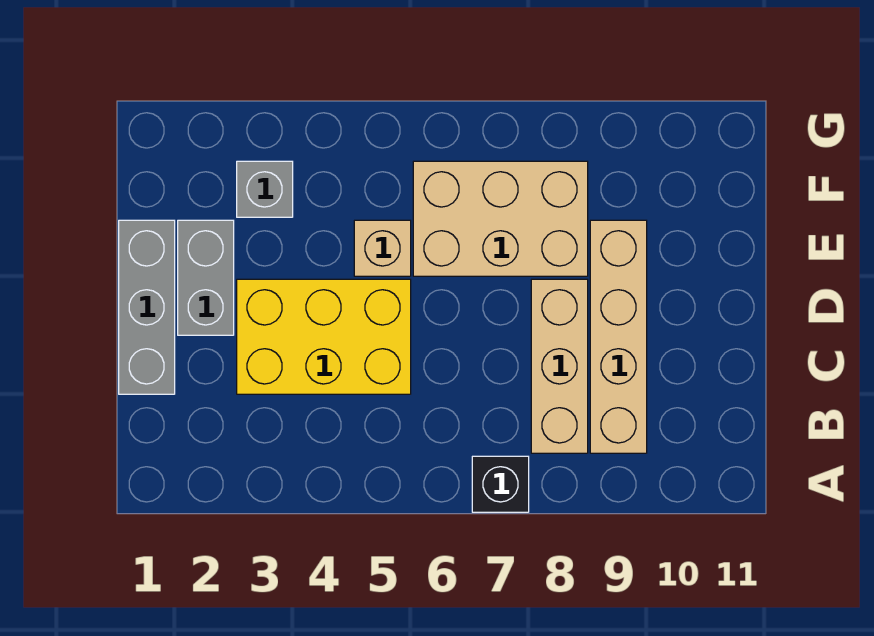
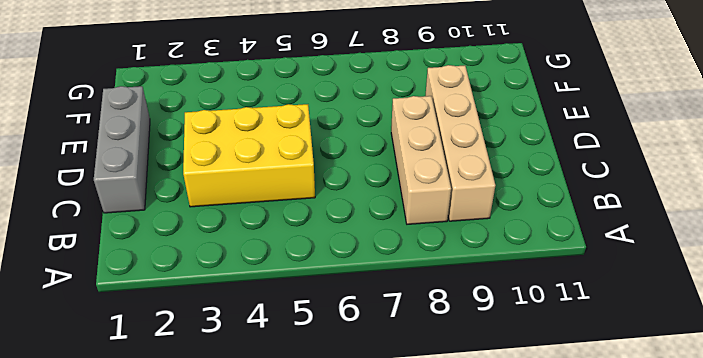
none -> black 1x1 brick [472,456,529,512]
none -> grey 1x2 brick [178,220,234,335]

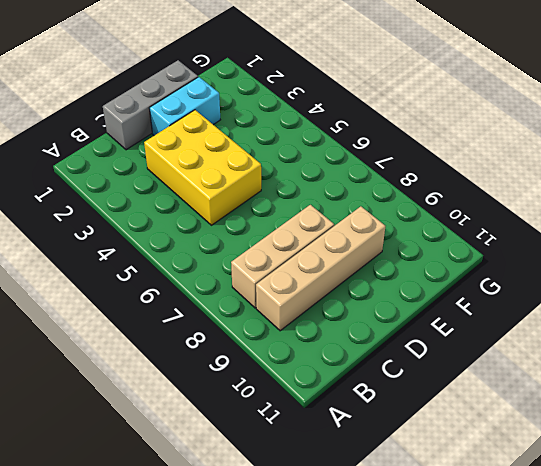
cyan 1x2 brick [149,77,220,136] -> grey 1x2 brick [178,220,234,335]
none -> black 1x1 brick [472,456,529,512]
none -> tan 1x1 brick [354,220,411,276]

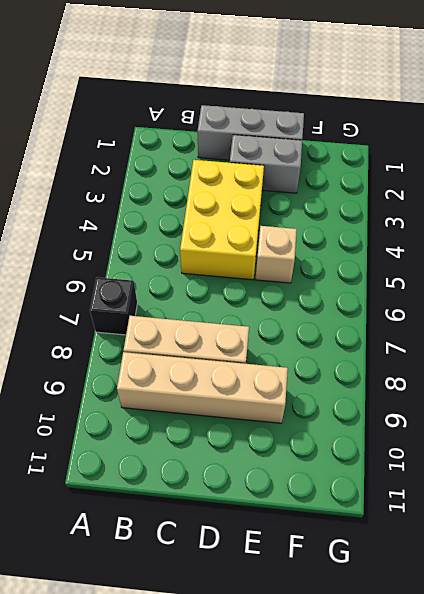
none -> tan 2x3 brick [413,161,588,276]
none -> grey 1x1 brick [237,161,293,217]

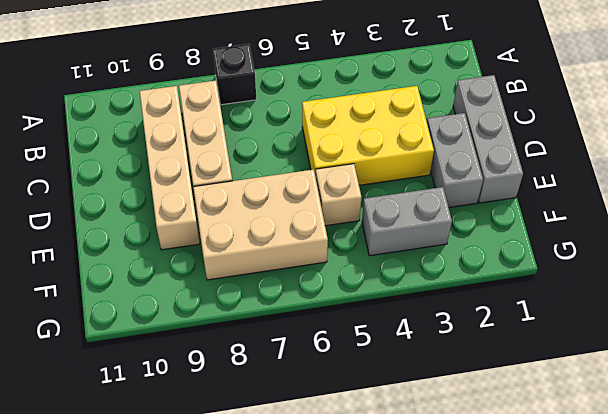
grey 1x2 brick [362,187,452,256] -> grey 1x1 brick [237,161,293,217]

